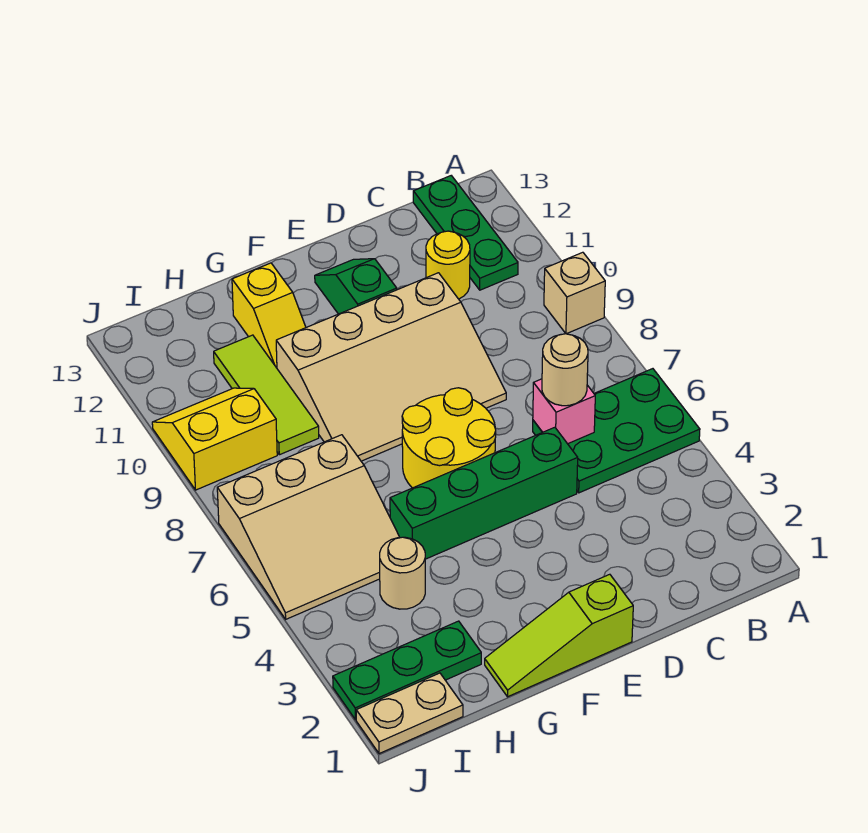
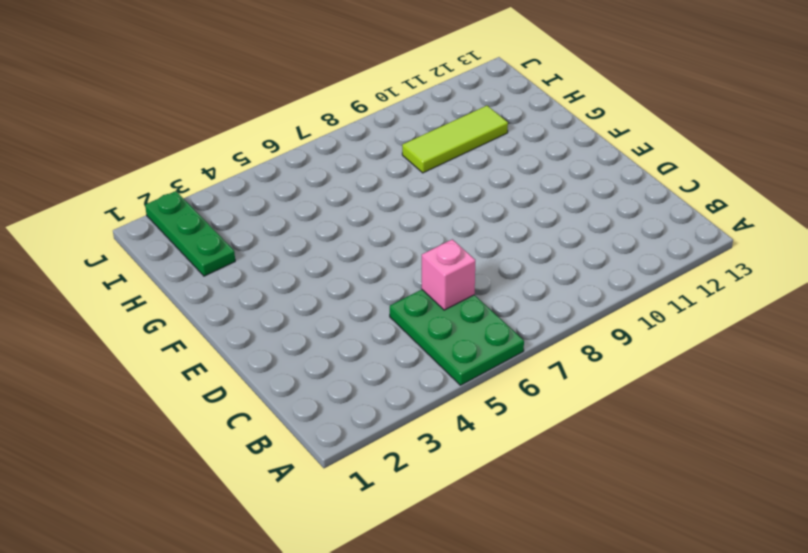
none -> tan 1x1 brick [544,252,605,334]
none -> green 1x3 plate [413,176,518,290]
none -> yellow 1x1 round brick [426,231,470,299]

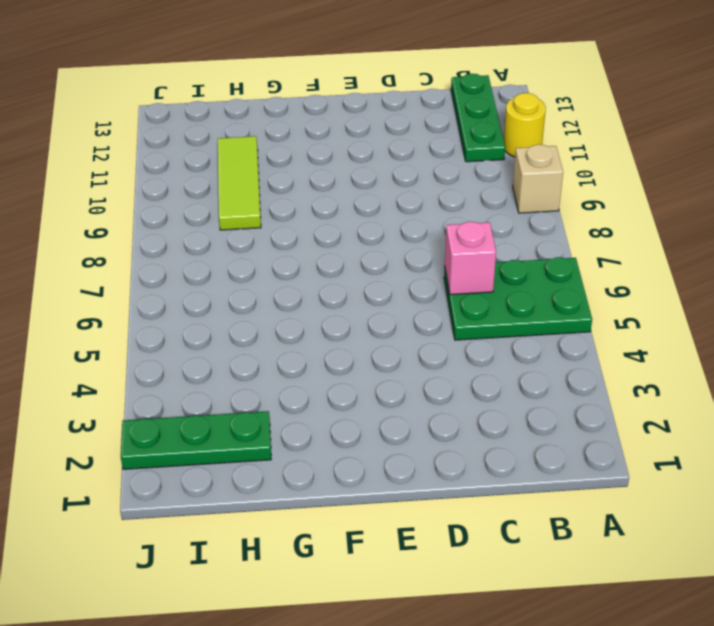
yellow 1x1 round brick [504,93,546,157] -> yellow 1x1 round brick moved to [426,231,470,299]
none -> green 1x4 brick [390,427,578,559]
none -> tan 3x4 slope [276,273,506,461]
none -> lime 1x3 slope [485,574,633,697]

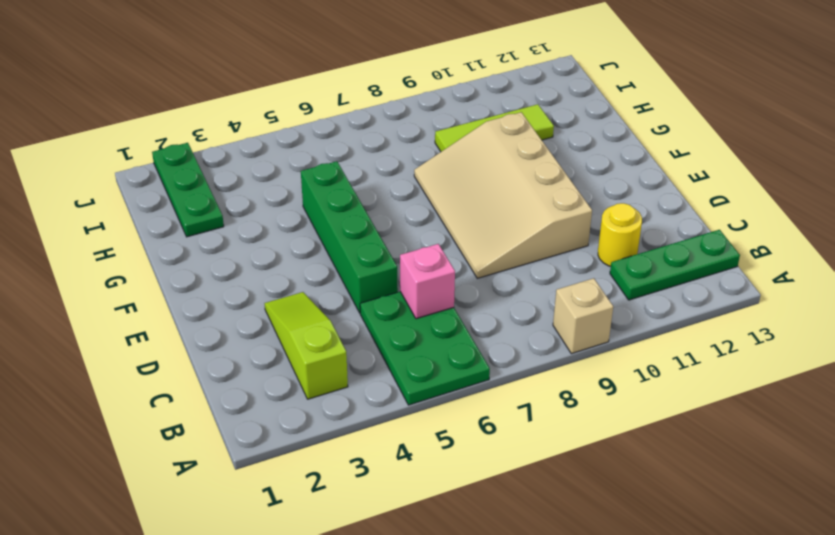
lime 1x3 slope [265,292,348,399] -> lime 1x3 slope moved to [485,574,633,697]
none -> yellow 2x2 round brick [402,388,496,488]
none -> green 1x2 slope [315,259,397,314]
none -> yellow 1x2 slope [232,263,306,368]

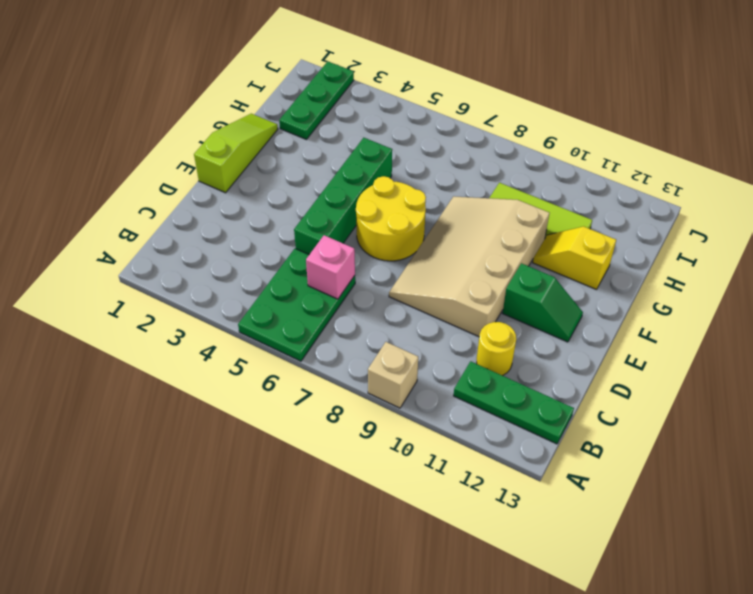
none -> tan 1x1 round brick [380,537,425,609]
none -> tan 3x3 slope [217,435,400,619]
none -> tan 1x2 plate [356,673,463,754]

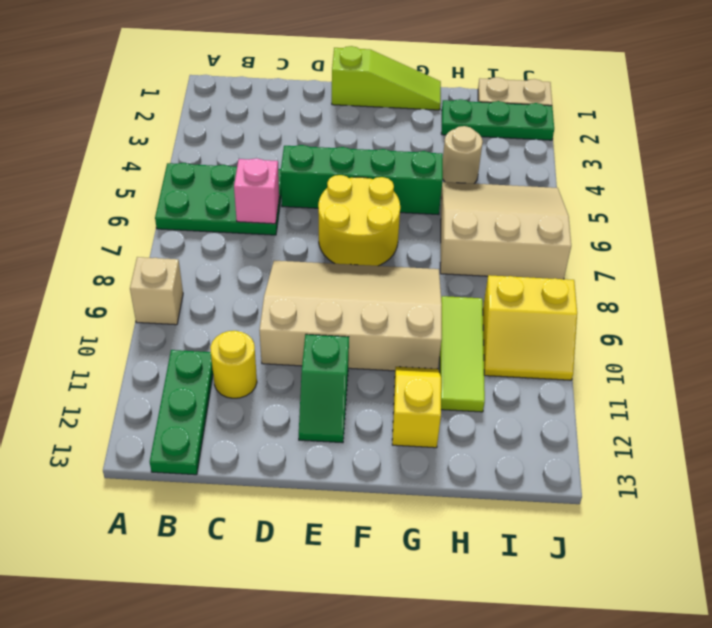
none -> tan 1x1 round brick [542,334,588,406]

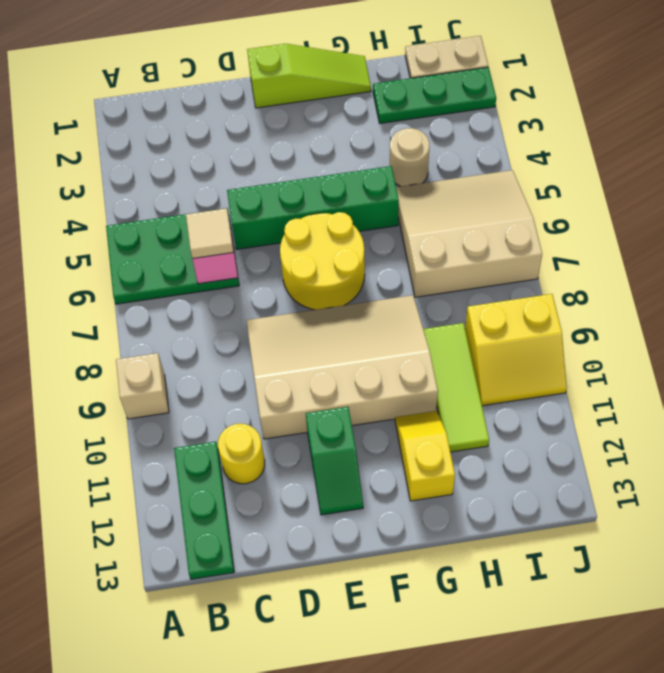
tan 1x1 tile [186,208,234,259] -> tan 1x1 round brick [542,334,588,406]

